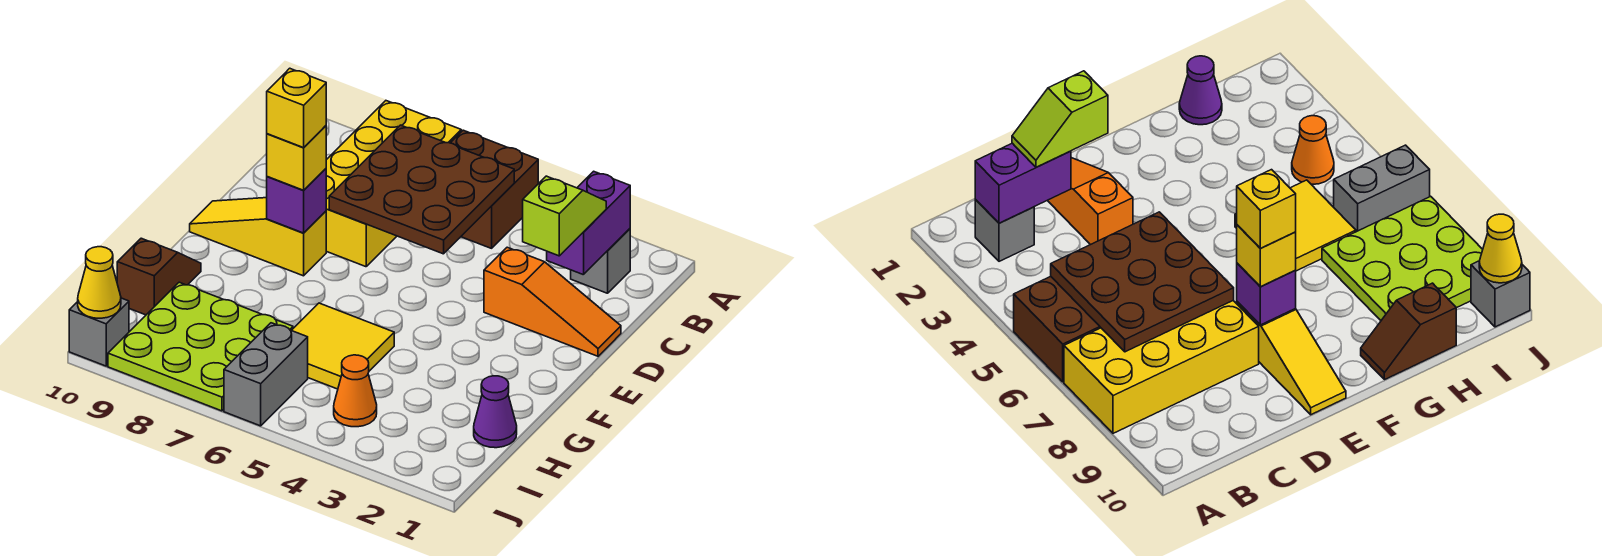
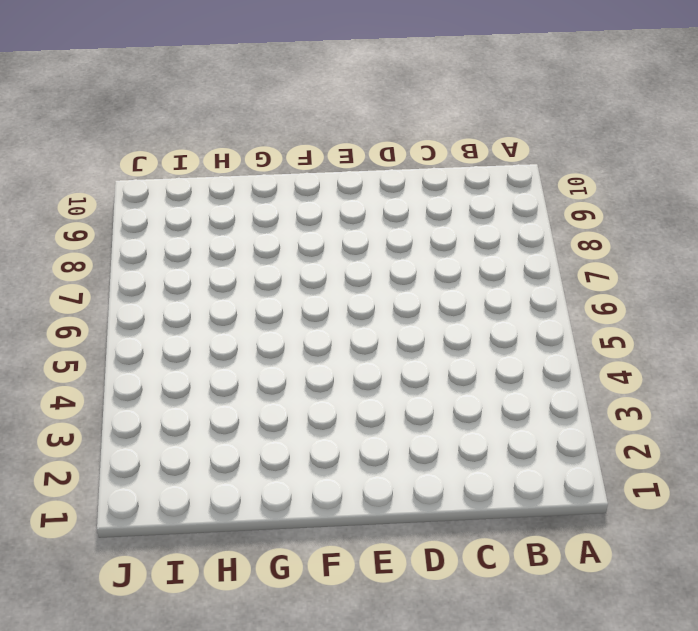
none -> brown 2x2 brick [451,130,538,248]
none -> yellow 2x4 brick [326,101,461,267]
none -> grey 1x1 brick [571,229,630,293]

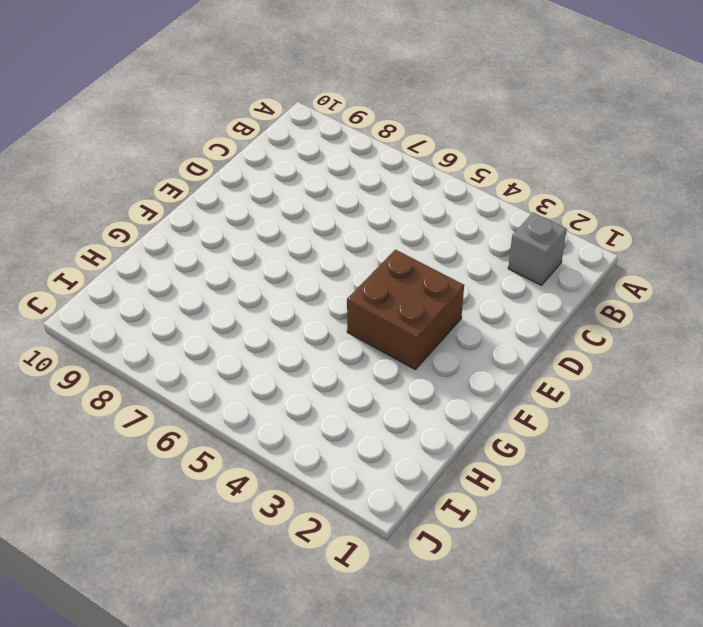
brown 2x2 brick [347,250,464,369] -> brown 2x2 brick moved to [451,130,538,248]
none -> yellow 2x4 brick [326,101,461,267]
none -> orange 1x3 slope [484,247,621,356]
none -> yellow 1x3 slope [190,198,326,276]

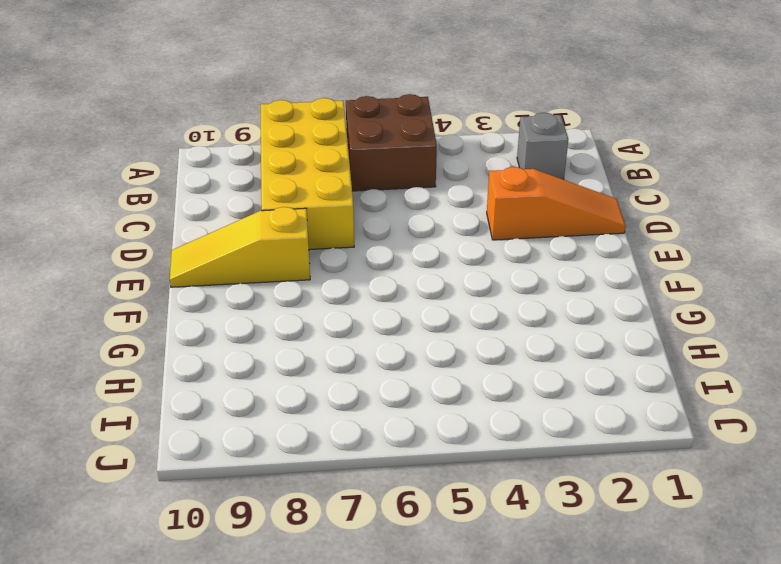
none -> yellow 2x2 tile [292,303,394,389]
none -> brown 1x2 slope [117,238,201,315]
none -> purple 1x1 cone [474,376,517,448]

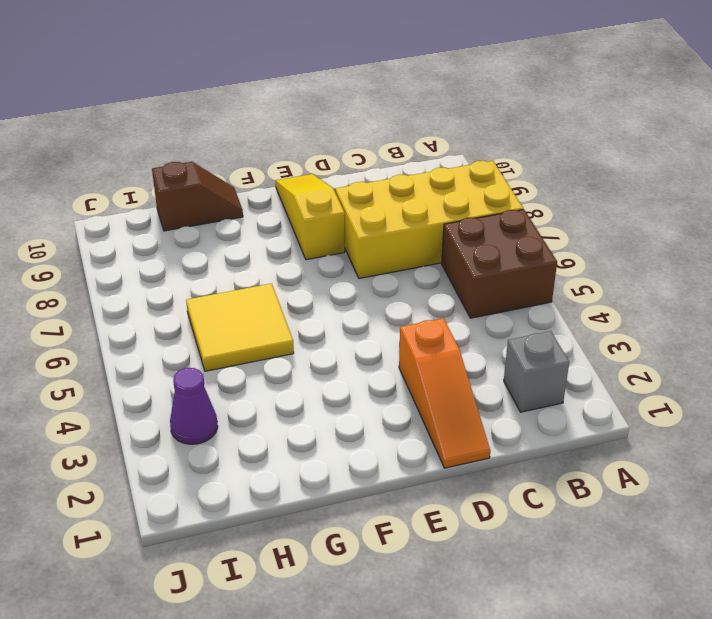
purple 1x1 cone [170,368,218,444] -> purple 1x1 cone moved to [474,376,517,448]
none -> lime 3x3 plate [108,282,293,411]
none -> orange 1x1 cone [334,355,377,427]
none -> grey 1x2 brick [224,323,308,426]

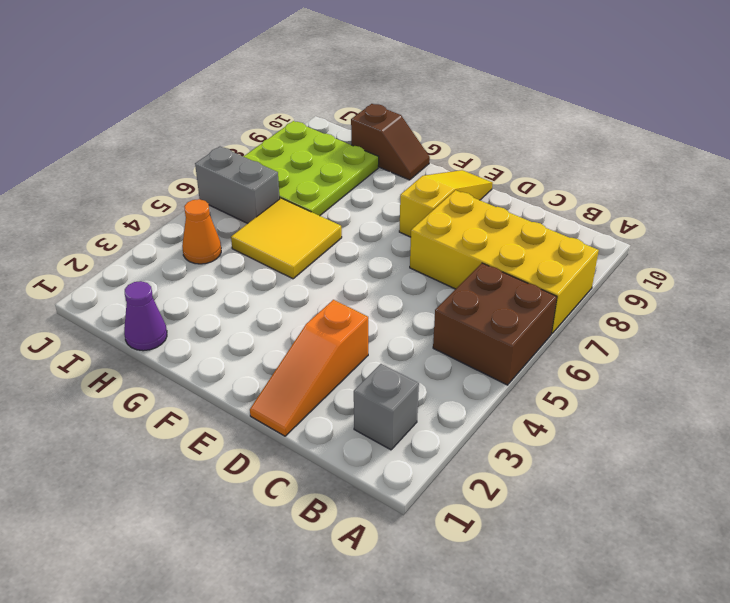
none -> grey 1x1 brick [69,298,129,366]
none -> purple 1x2 brick [547,171,630,275]
none -> brown 3x3 plate [329,125,514,254]

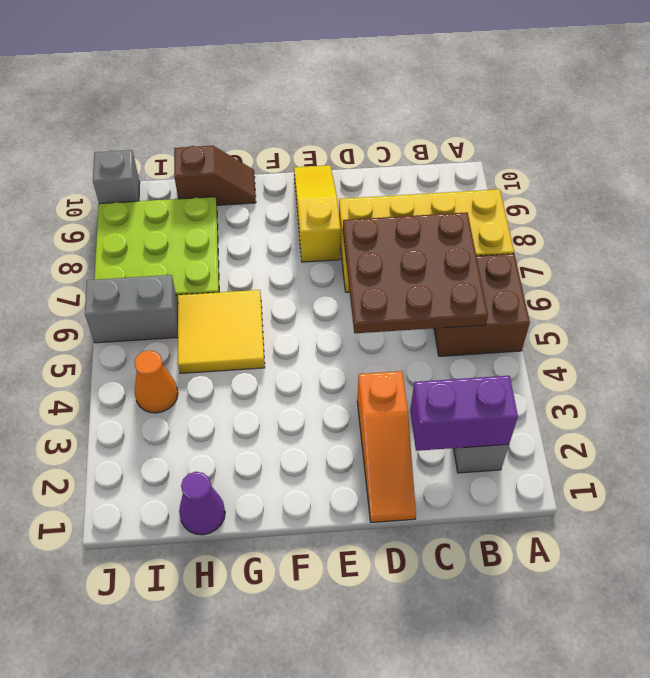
none -> purple 1x1 brick [267,169,326,233]
none -> yellow 1x1 cone [78,247,121,318]
none -> lime 1x2 slope [523,176,606,256]

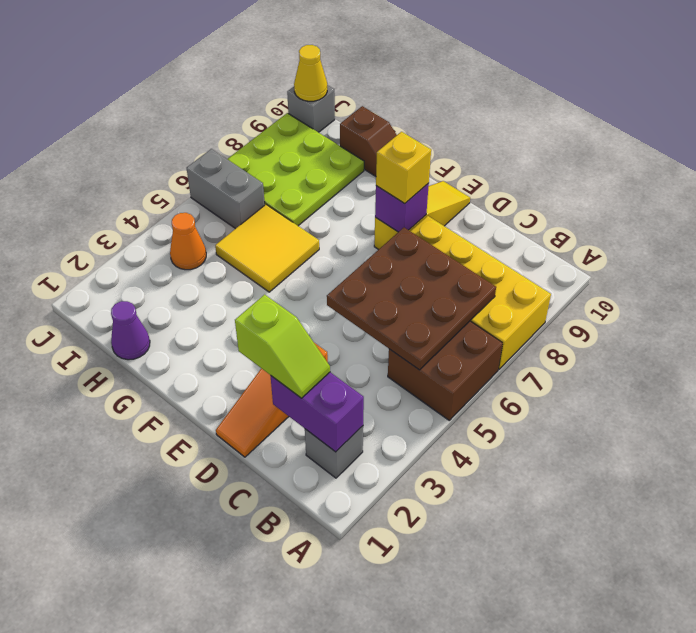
none -> yellow 1x1 brick [267,68,326,148]

